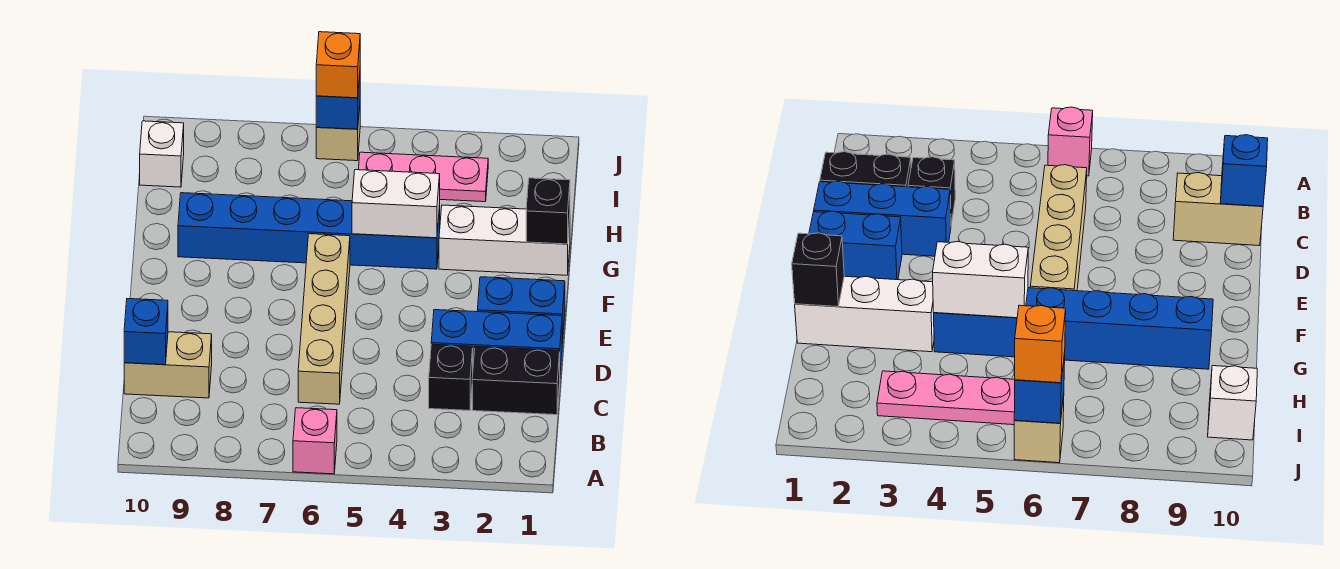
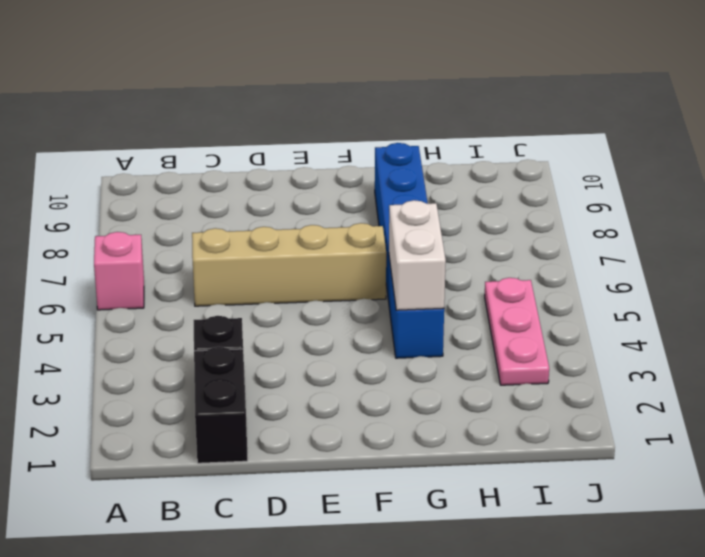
none -> tan 1x2 brick [124,332,212,398]
none -> blue 1x3 brick [431,310,562,371]
none -> blue 1x2 brick [477,277,565,344]

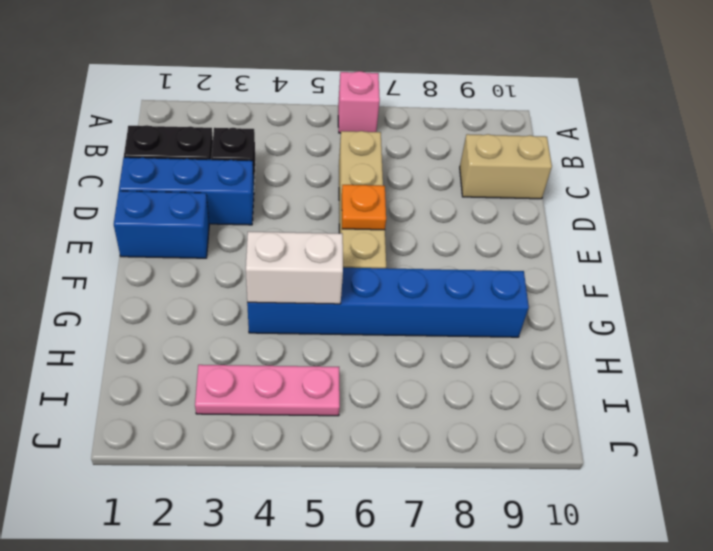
orange 1x1 plate [342,185,386,230] -> none
none -> white 1x3 brick [439,205,570,275]
none -> white 1x1 brick [140,121,184,187]
none -> tan 1x1 brick [316,106,360,161]

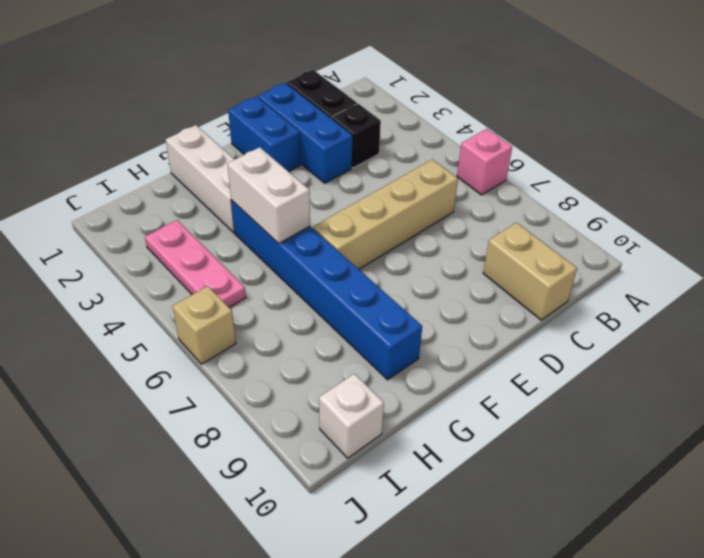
none -> blue 1x1 brick [124,299,168,365]
none -> black 1x1 brick [526,178,570,244]
none -> blue 1x1 brick [316,75,360,129]

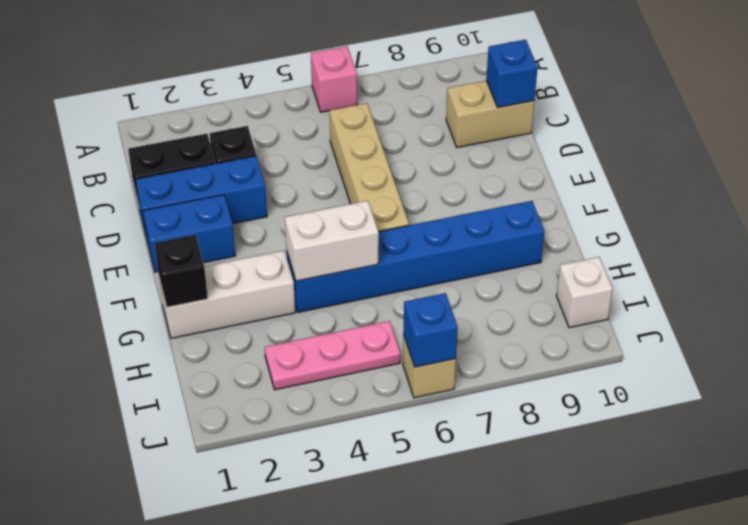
none -> orange 1x1 brick [316,32,360,98]

